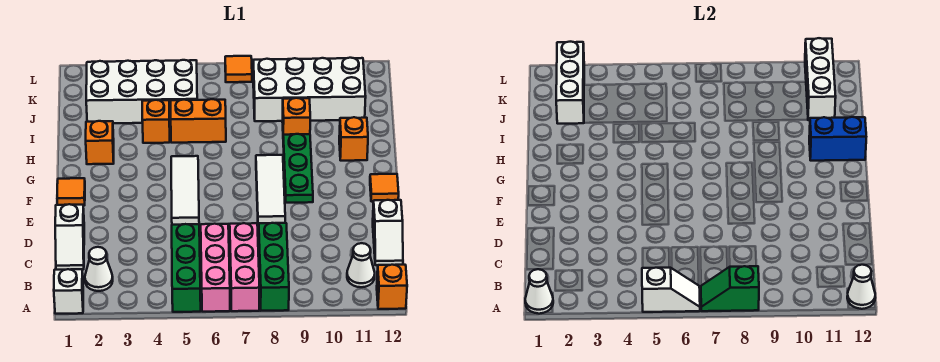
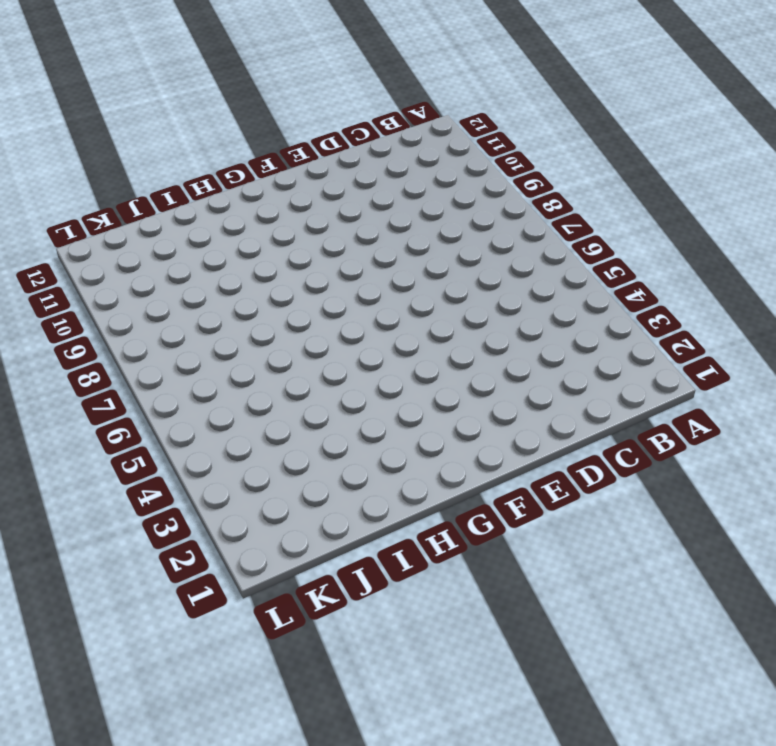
none -> white 1x1 brick [54,269,83,314]
none -> green 1x3 brick [172,224,201,312]
none -> pink 1x3 brick [201,224,230,312]
none -> pink 1x3 brick [230,223,259,311]

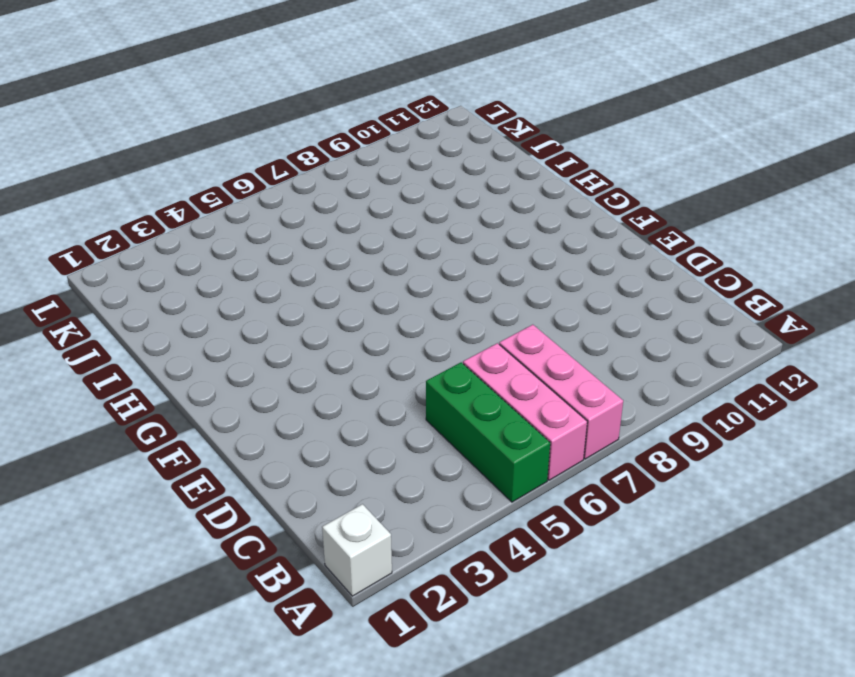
none -> green 1x3 brick [259,223,289,311]
none -> orange 1x1 brick [377,265,407,309]
none -> white 1x1 cone [85,247,113,291]
none -> white 1x1 cone [347,243,375,287]

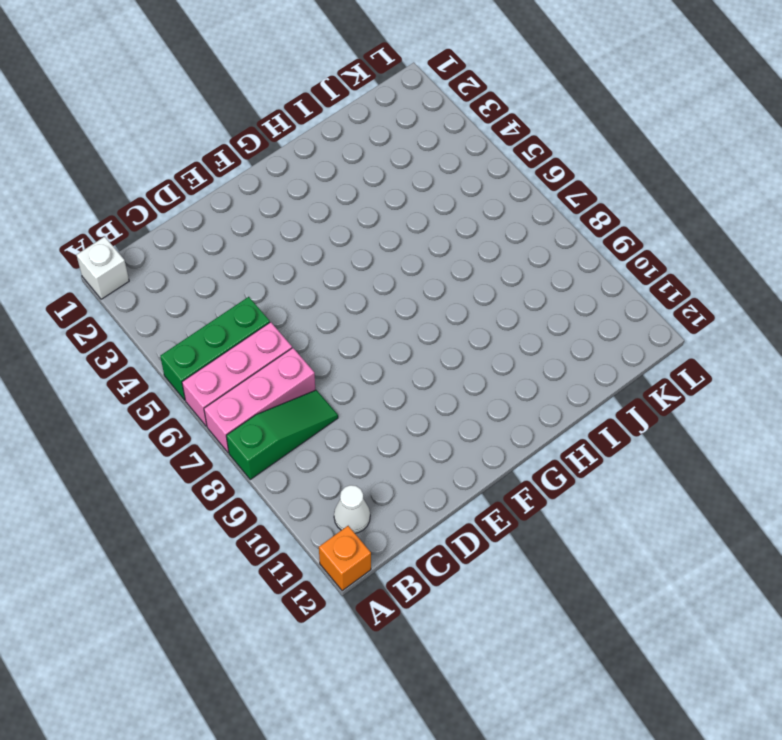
green 1x3 slope [226,390,338,479] -> green 1x3 brick [259,223,289,311]
none -> white 1x1 cone [85,247,113,291]
none -> white 1x2 slope [55,204,84,270]
none -> white 1x2 slope [373,200,403,265]
none -> white 1x3 tile [171,156,199,225]

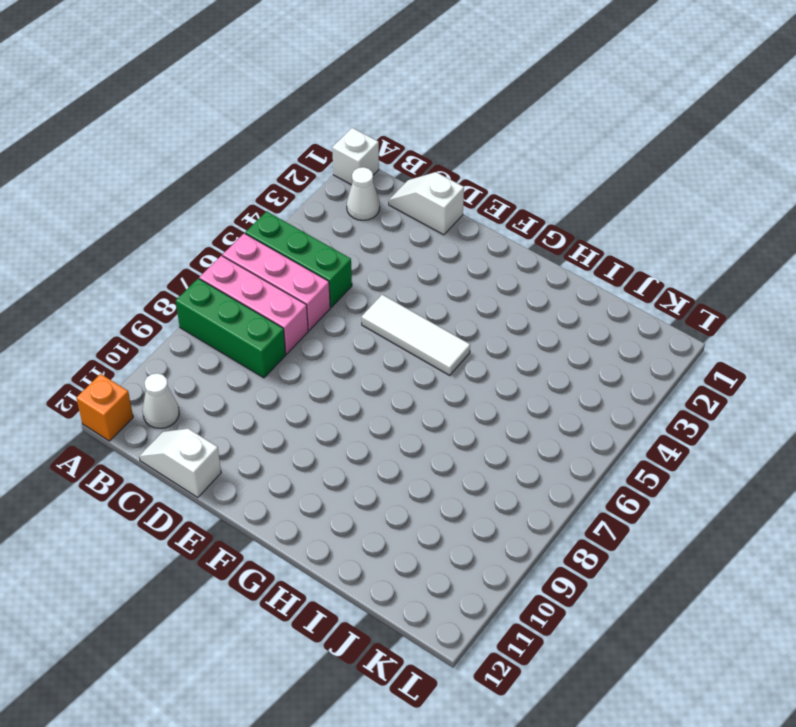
none -> white 1x3 tile [256,155,285,224]
none -> orange 1x1 tile [57,178,85,206]
none -> green 1x3 plate [283,134,313,203]
none -> orange 1x1 tile [370,174,399,202]

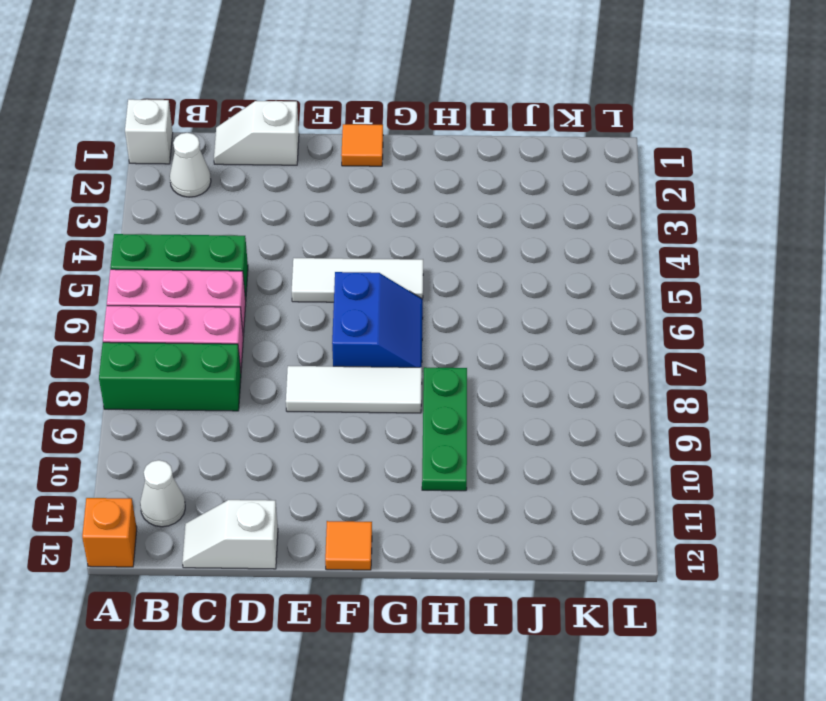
blue 2x2 slope [332,272,423,367] -> none
green 1x3 plate [422,367,467,491] -> green 1x3 plate turned to [283,134,313,203]
none -> orange 1x1 brick [86,121,114,164]
none -> orange 1x1 brick [339,117,368,161]
none -> orange 1x1 brick [142,100,170,143]
none -> orange 1x2 brick [171,99,226,143]

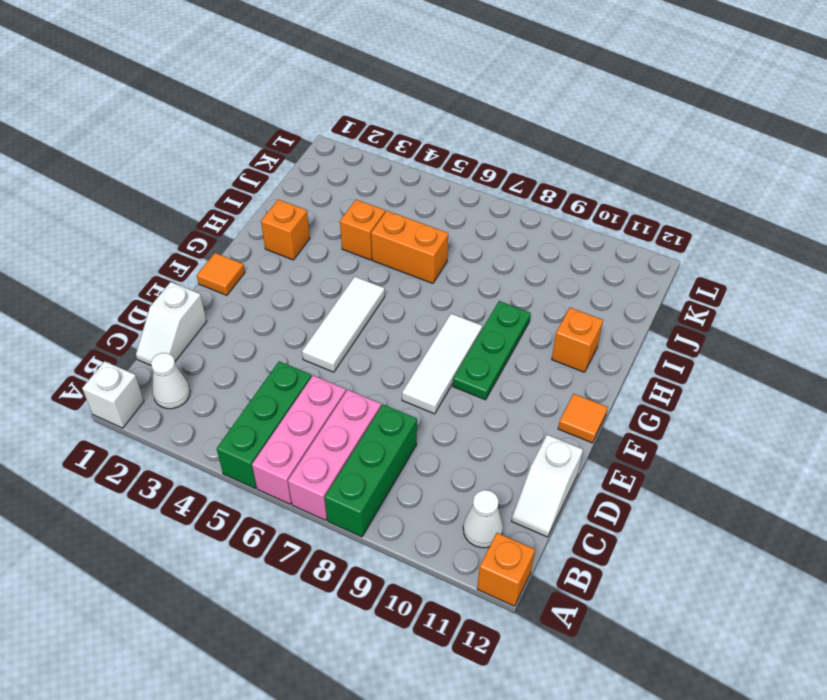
none -> orange 1x1 brick [282,98,310,135]
none -> white 2x4 brick [86,60,197,123]
none -> white 2x4 brick [253,58,366,121]
none -> orange 1x1 tile [225,56,252,82]

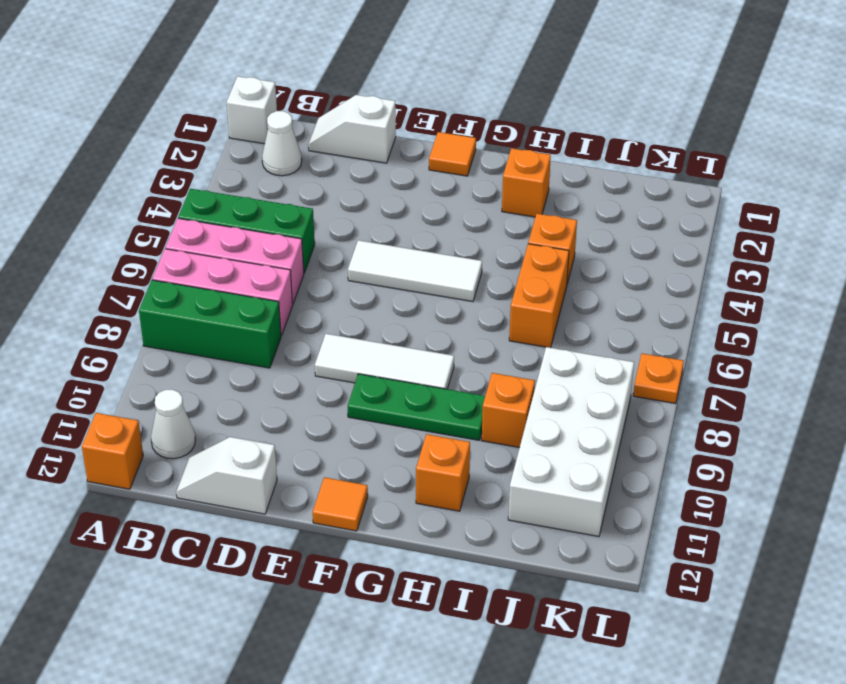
orange 1x1 plate [633,353,684,404] -> orange 1x1 tile [225,56,252,82]
none -> white 2x4 brick [86,60,197,123]
none -> white 1x1 cone [525,269,553,314]
none -> white 1x2 slope [642,268,700,312]
none -> green 1x2 slope [701,266,759,311]

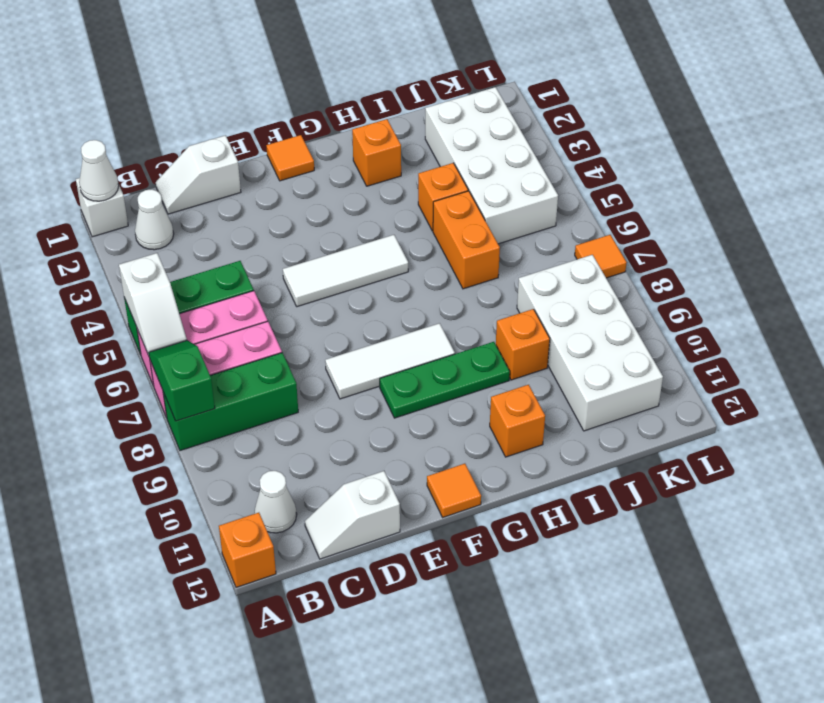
none -> white 1x1 cone [847,265,875,309]
none -> blue 1x2 brick [809,117,866,161]
none -> white 1x3 brick [556,42,584,124]
none -> white 1x3 brick [805,38,836,120]

